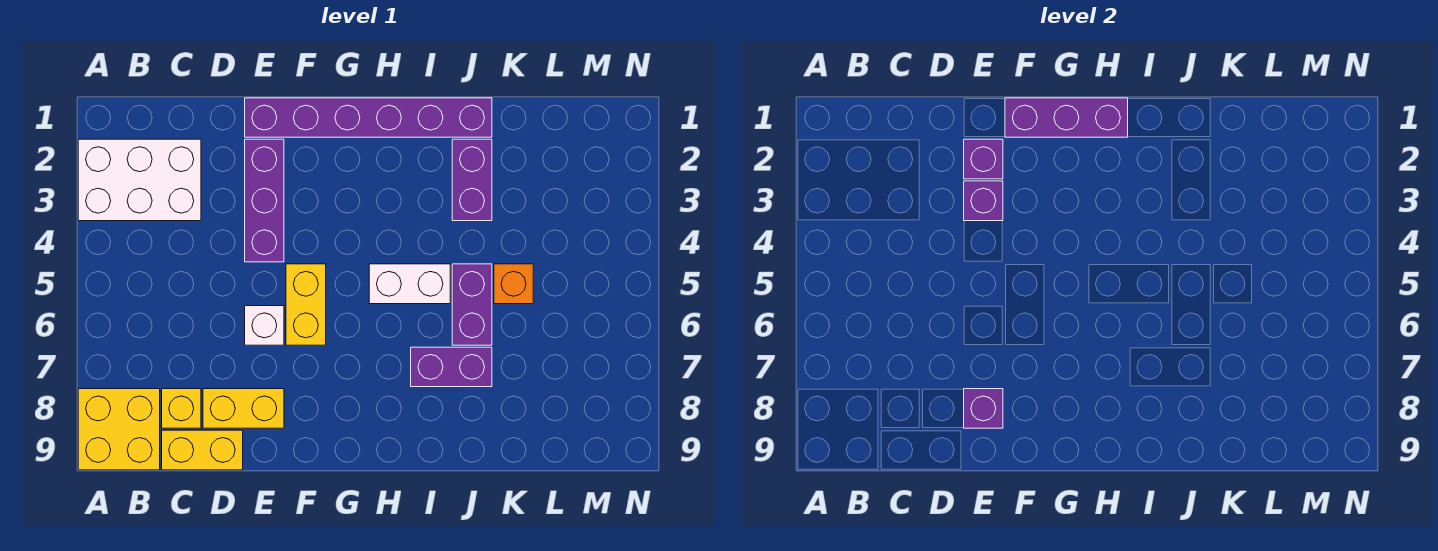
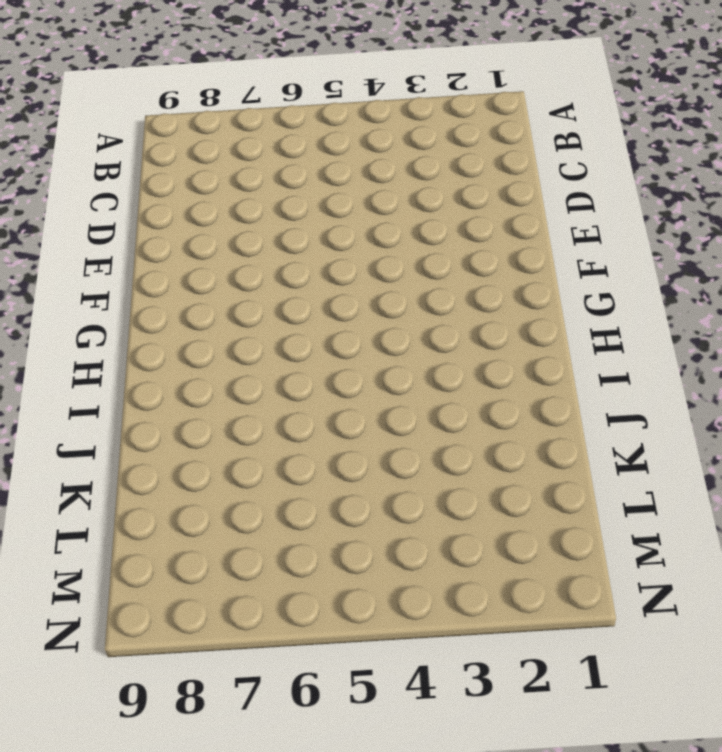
none -> white 2x3 brick [78,139,201,221]
none -> yellow 2x2 brick [78,389,160,470]
none -> yellow 1x1 brick [162,389,201,428]

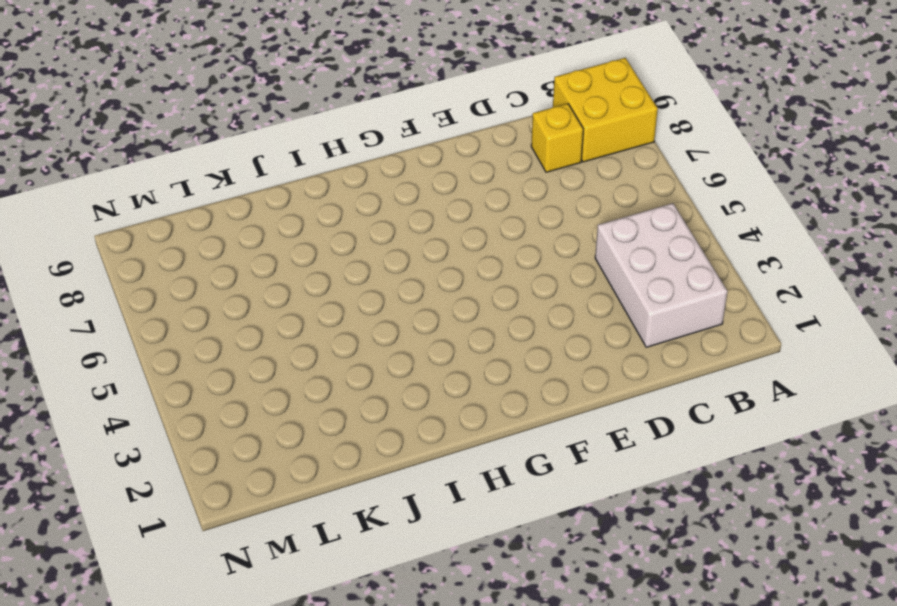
white 2x3 brick [595,203,727,347] -> white 2x3 brick turned to [78,139,201,221]
none -> yellow 1x2 brick [162,430,243,470]
none -> yellow 1x2 brick [203,389,284,428]
none -> purple 1x6 brick [245,98,492,137]

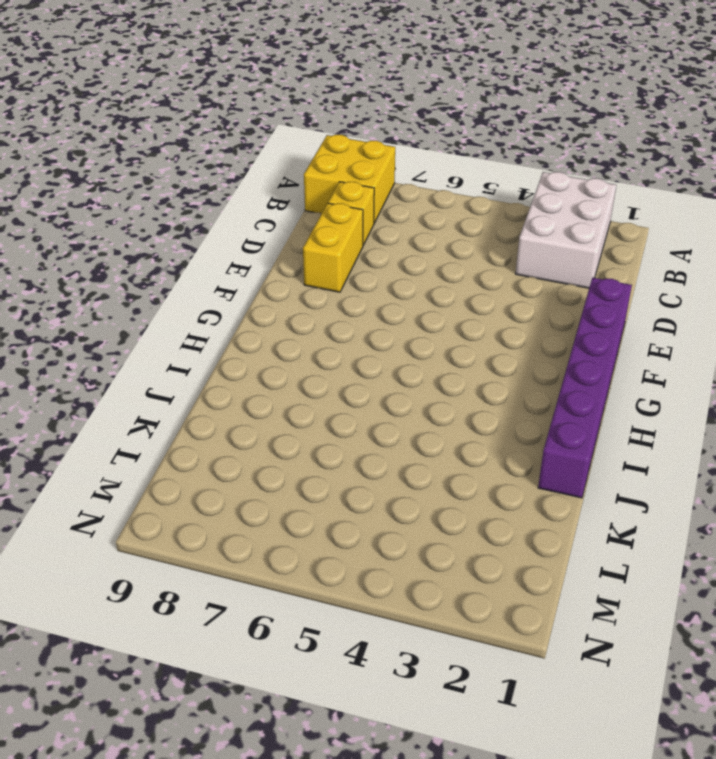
none -> yellow 1x2 brick [162,430,243,470]
none -> purple 1x3 brick [245,139,284,262]
none -> white 1x1 brick [245,306,284,345]

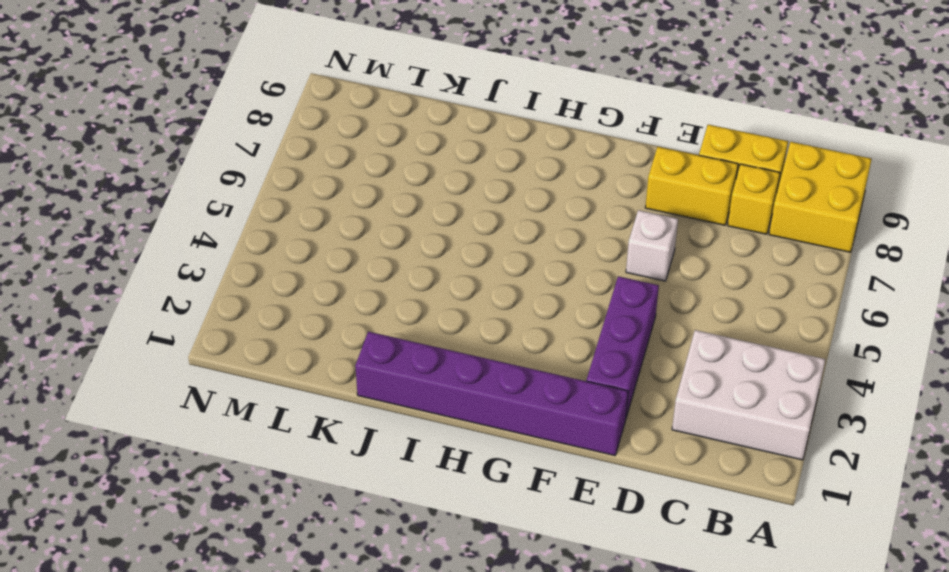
none -> yellow 1x2 brick [286,264,326,345]
none -> white 1x2 brick [369,264,450,304]
none -> purple 1x2 brick [411,347,492,387]

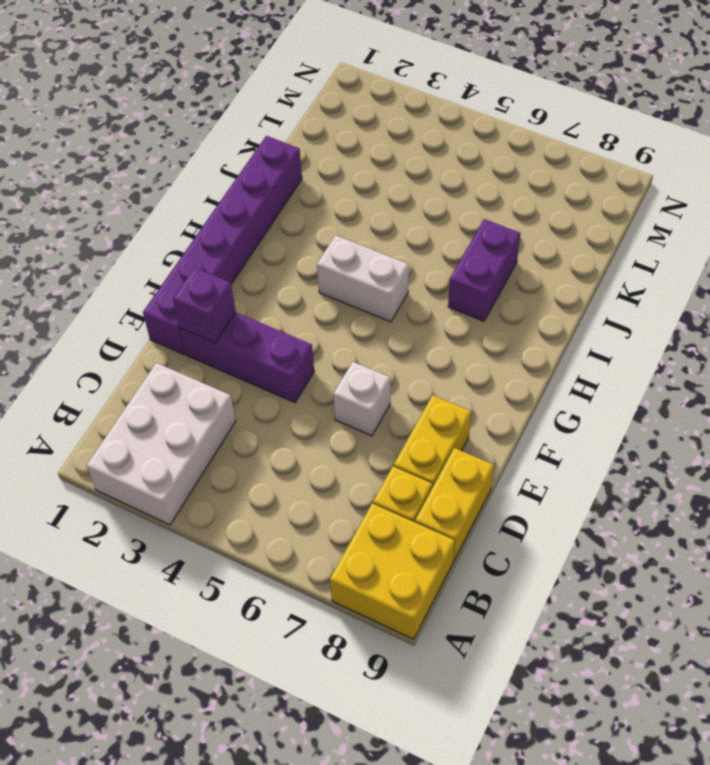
white 1x2 brick [317,235,409,322] -> white 1x2 brick turned to [369,264,450,304]
none -> yellow 1x2 brick [286,264,326,345]
none -> purple 1x2 brick [452,139,492,221]
none -> purple 1x2 brick [452,264,492,345]

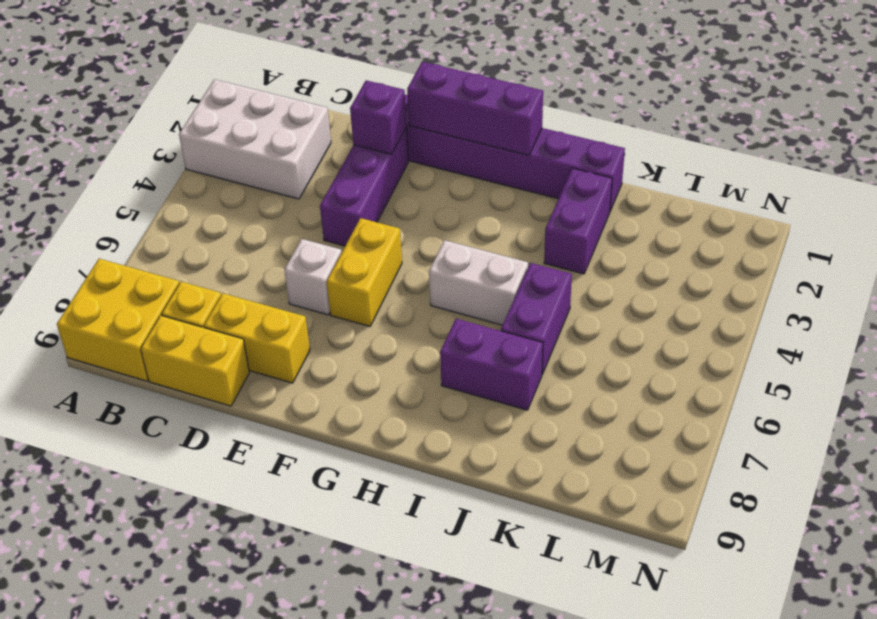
none -> orange 1x1 brick [494,264,533,304]
none -> purple 1x1 brick [964,181,1003,221]
none -> purple 1x1 brick [964,389,1003,428]

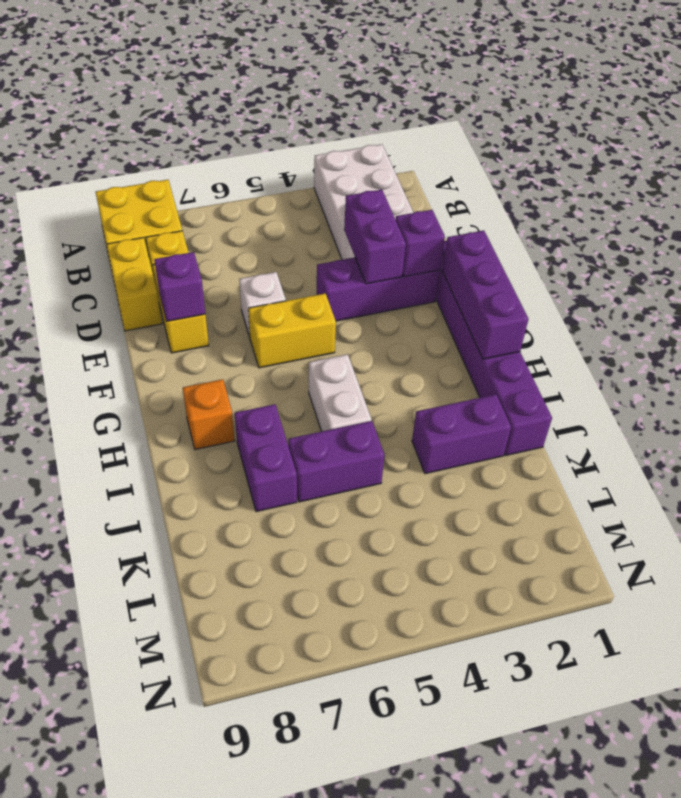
purple 1x2 brick [344,190,406,284] -> purple 1x1 brick [964,181,1003,221]
orange 1x1 brick [183,379,235,449] -> orange 1x1 brick moved to [494,264,533,304]

